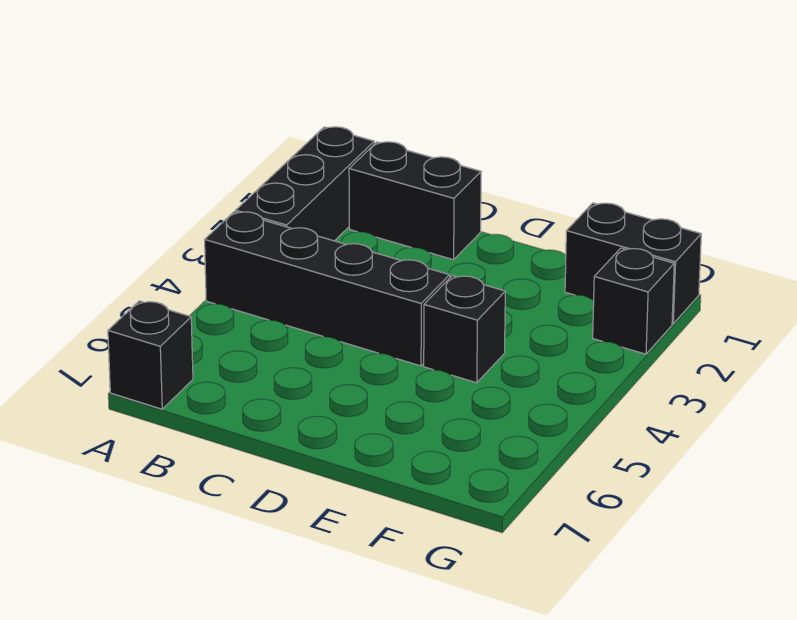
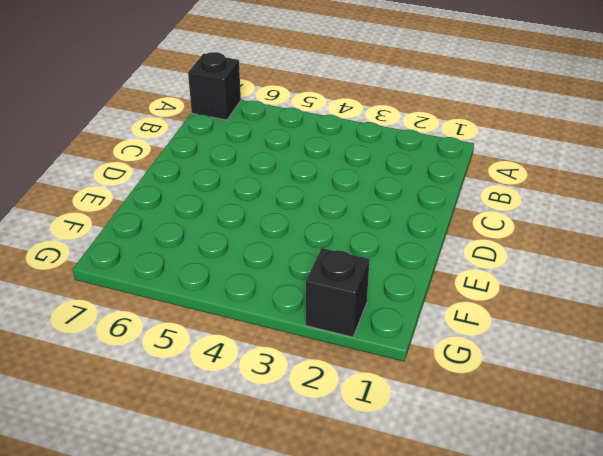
none -> black 1x3 brick [236,127,374,241]
none -> black 1x4 brick [205,212,450,366]

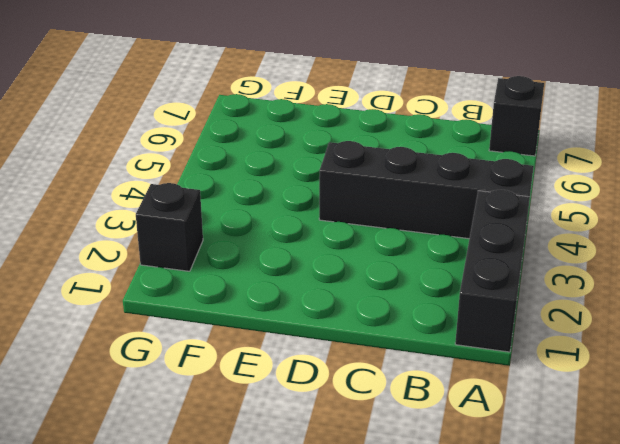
none -> black 1x2 brick [349,142,481,260]
none -> black 1x1 brick [424,276,505,383]

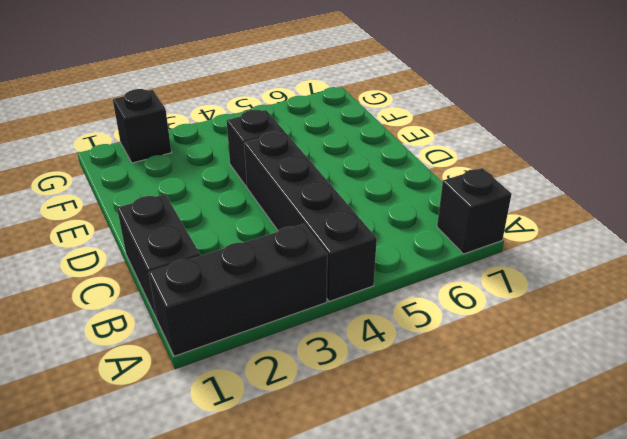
none -> black 1x2 brick [565,203,701,324]

